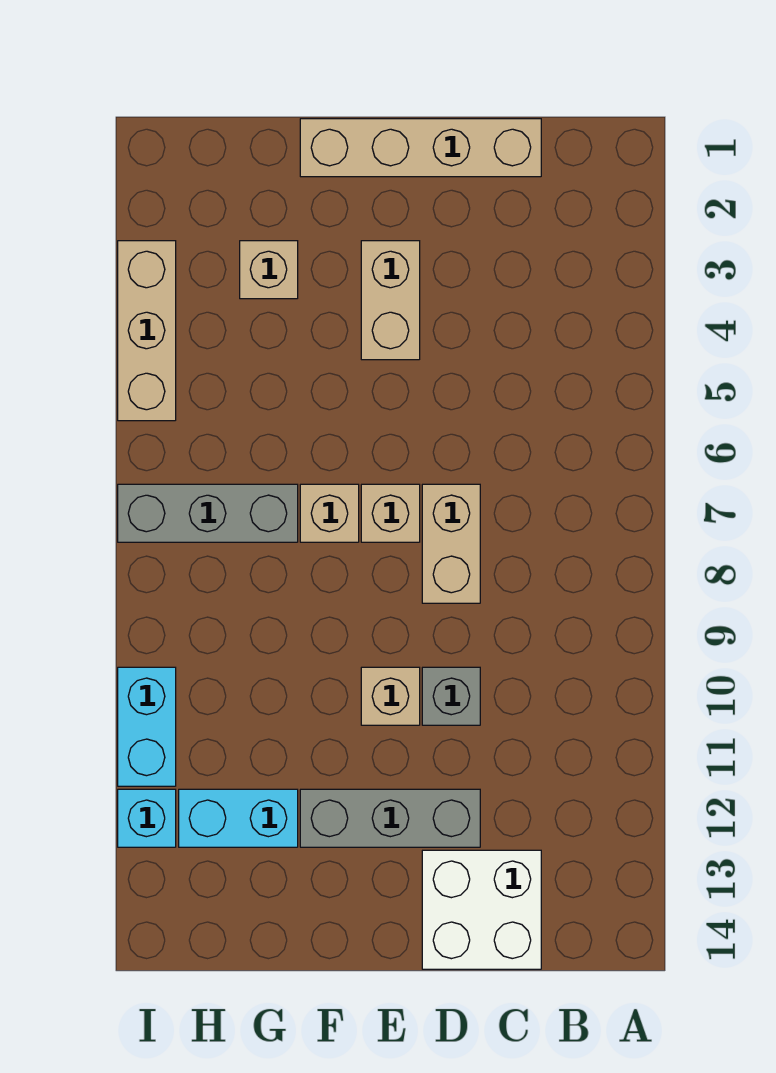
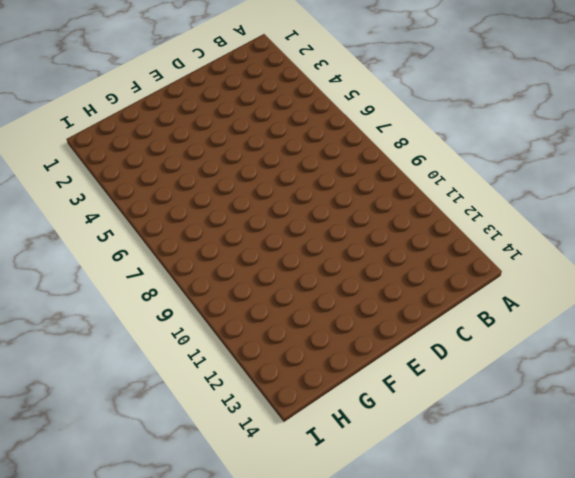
none -> tan 1x4 brick [300,119,541,177]
none -> white 2x2 brick [422,850,541,969]
none -> tan 1x2 brick [422,484,480,603]

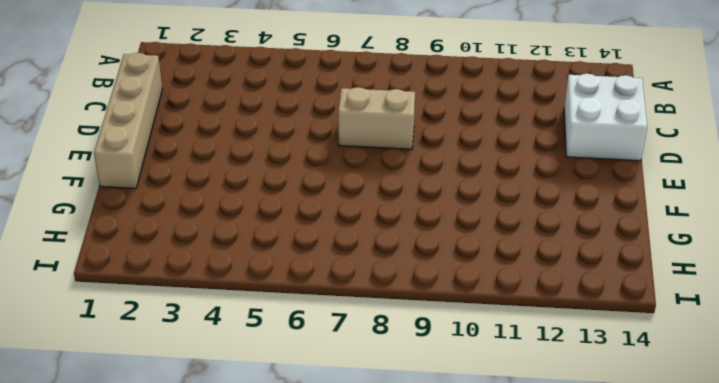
none -> grey 1x1 brick [422,667,480,725]
none -> grey 1x3 brick [300,789,480,847]
none -> tan 1x2 brick [361,241,420,360]

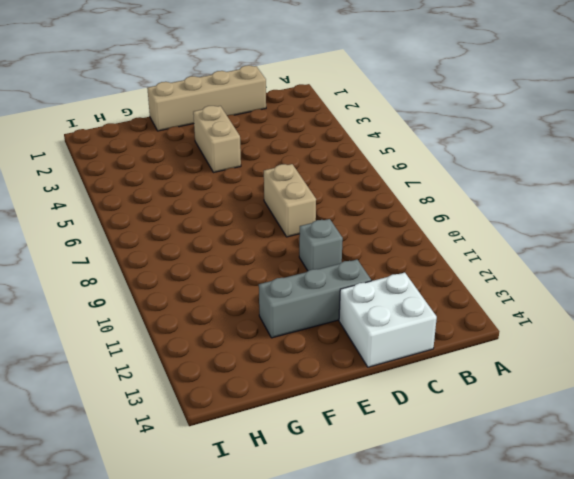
none -> tan 1x1 brick [361,484,420,542]
none -> tan 1x1 brick [361,667,420,725]
none -> tan 1x1 brick [300,484,359,542]

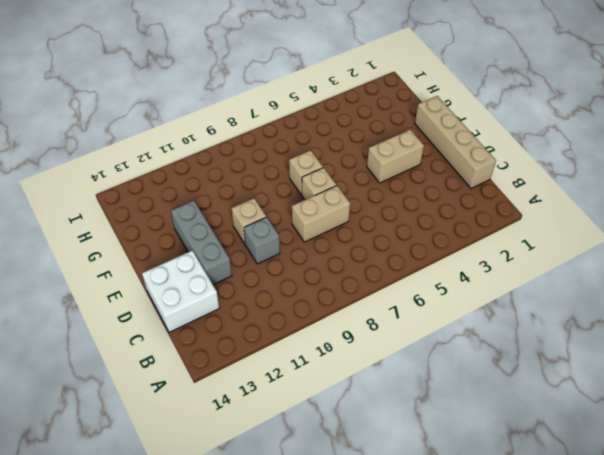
none -> tan 1x1 brick [240,241,298,299]
none -> grey 1x3 brick [118,484,298,542]
none -> cyan 1x2 brick [179,789,298,847]

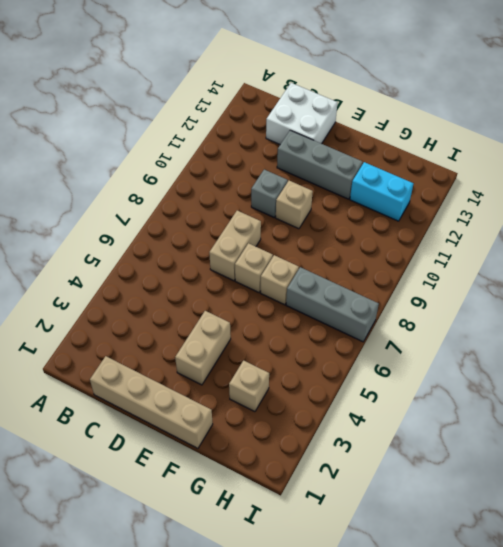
none -> tan 1x3 brick [118,241,176,421]
none -> cyan 1x2 brick [118,667,176,786]
none -> cyan 1x1 brick [118,789,176,847]

